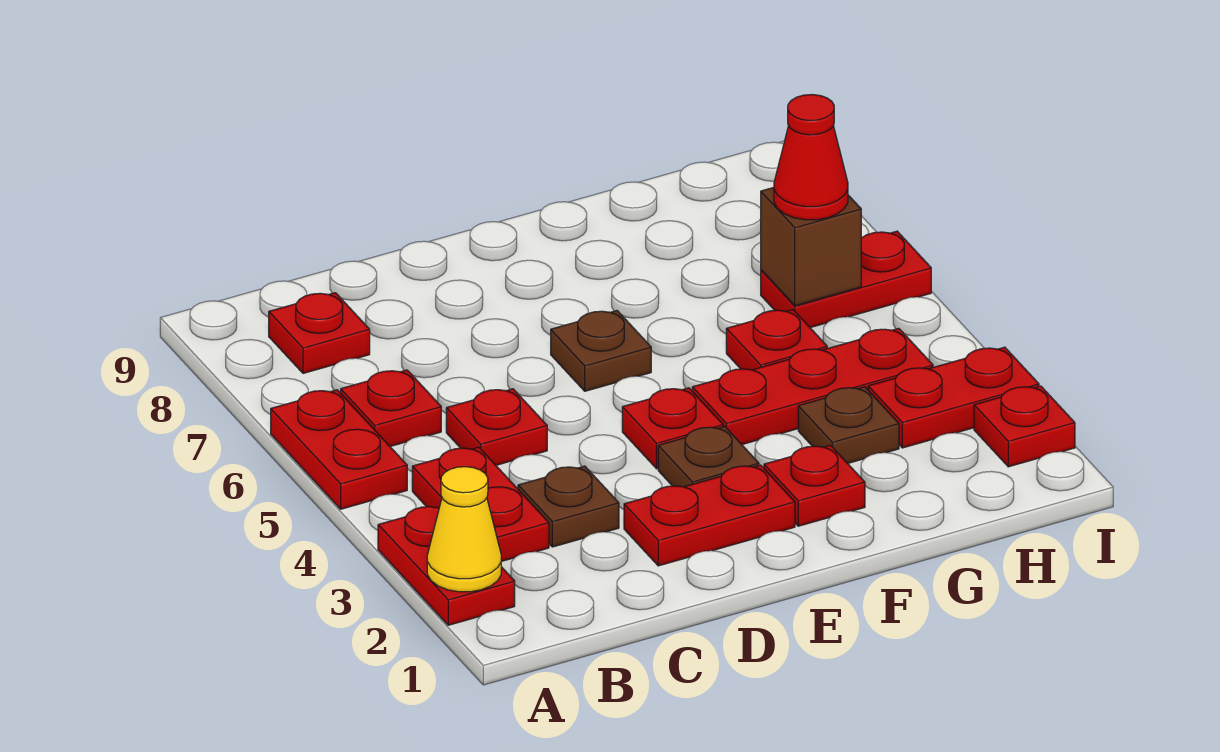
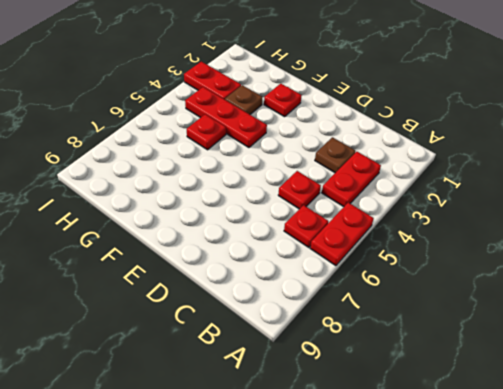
none -> red 1x2 plate [378,507,515,625]
none -> red 1x1 plate [269,293,370,373]
none -> red 1x2 plate [624,465,795,566]

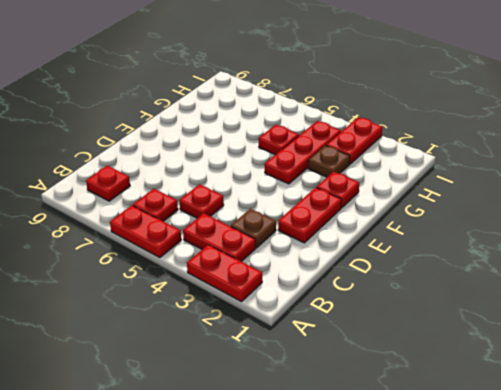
none -> brown 1x1 plate [658,426,759,487]
none -> red 1x1 plate [622,388,723,469]
none -> brown 1x1 plate [551,311,651,391]

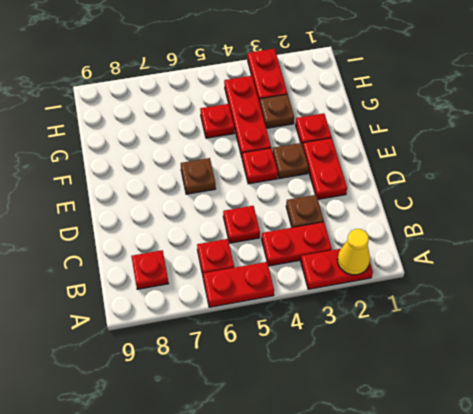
none -> red 1x2 plate [761,231,931,328]
none -> red 1x1 plate [974,386,1075,467]
none -> brown 1x1 brick [761,187,861,306]

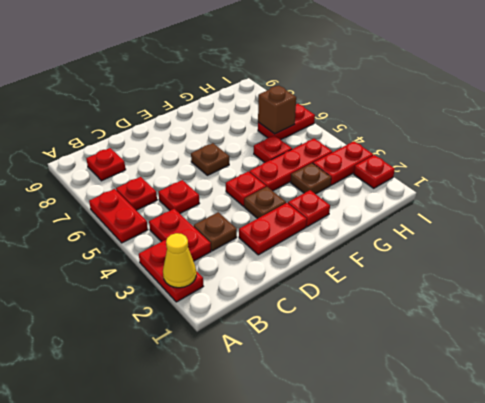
none -> red 1x1 cone [774,95,848,220]

